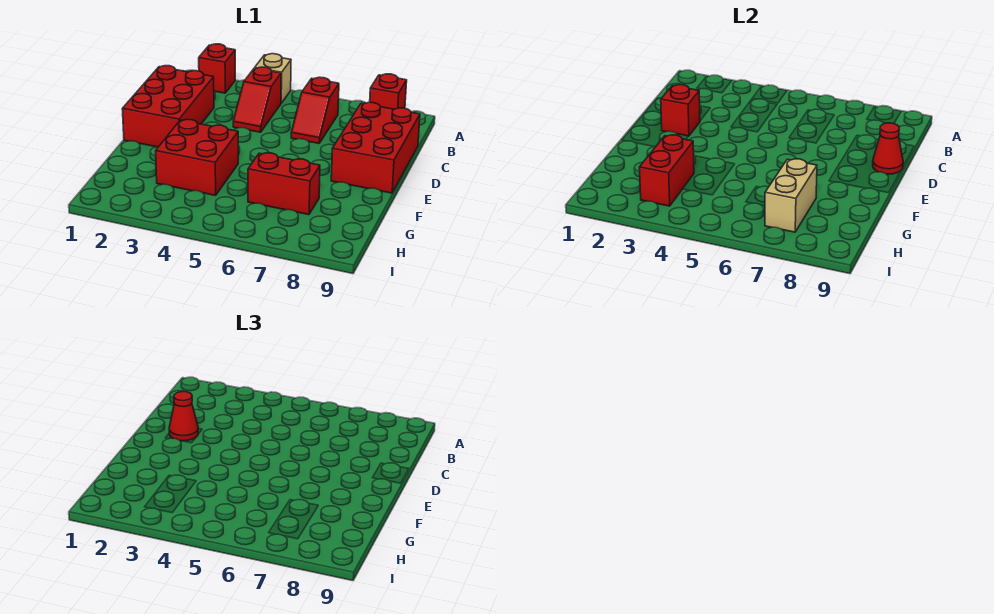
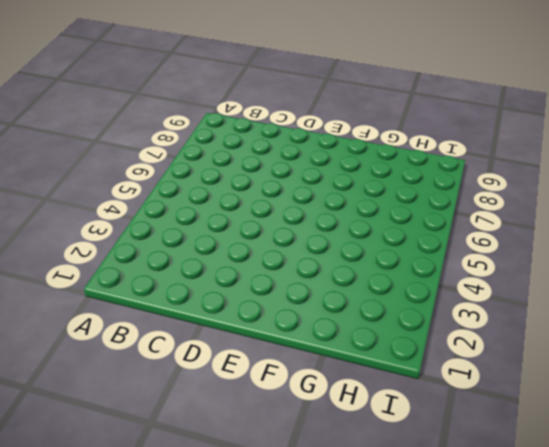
none -> red 1x1 brick [199,44,235,93]
none -> tan 1x1 brick [255,54,291,103]
none -> red 1x1 brick [370,74,407,109]

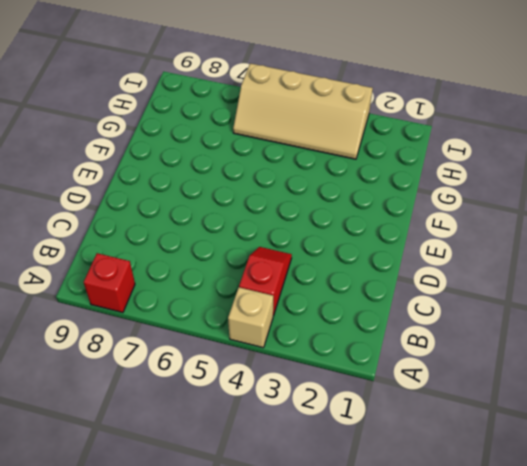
tan 2x4 slope [233,63,373,159] -> none
none -> red 1x1 brick [199,44,235,93]
none -> red 1x2 slope [291,77,339,143]
none -> red 2x3 brick [122,66,214,147]

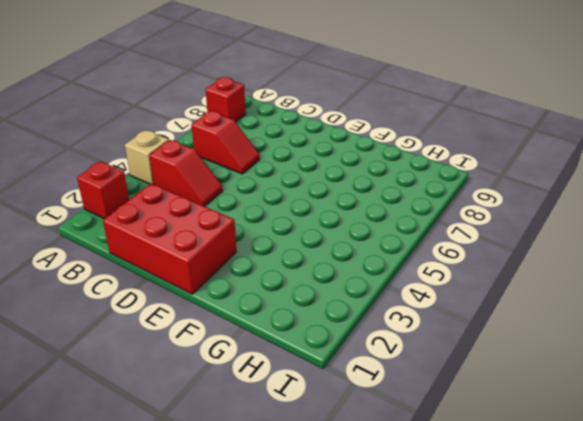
none -> red 2x3 brick [331,102,420,193]
none -> red 2x2 brick [156,119,238,195]
none -> red 1x2 brick [248,153,320,215]

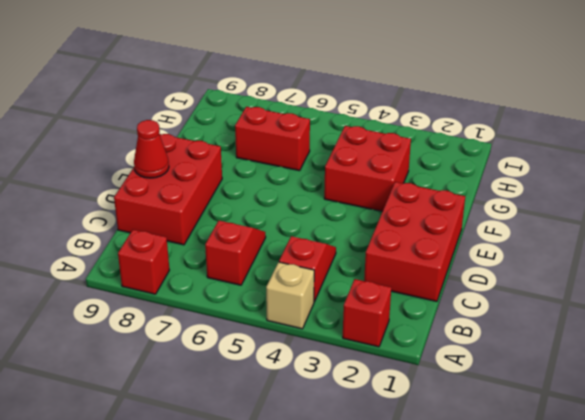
none -> red 1x1 brick [661,85,700,136]
none -> red 1x2 brick [639,135,694,206]
none -> tan 1x2 brick [765,159,817,232]

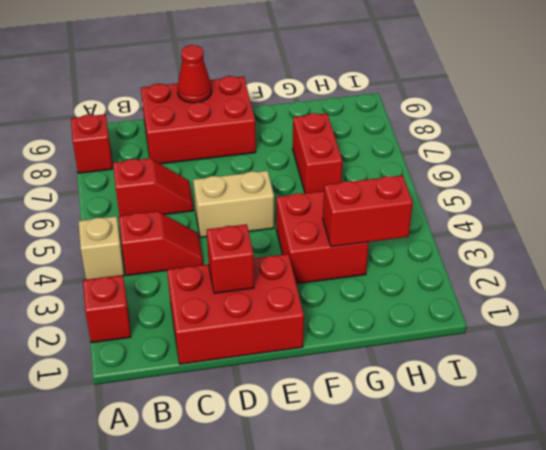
tan 1x2 brick [193,171,274,237] -> tan 1x2 brick moved to [765,159,817,232]
none -> red 1x1 cone [169,392,198,441]

